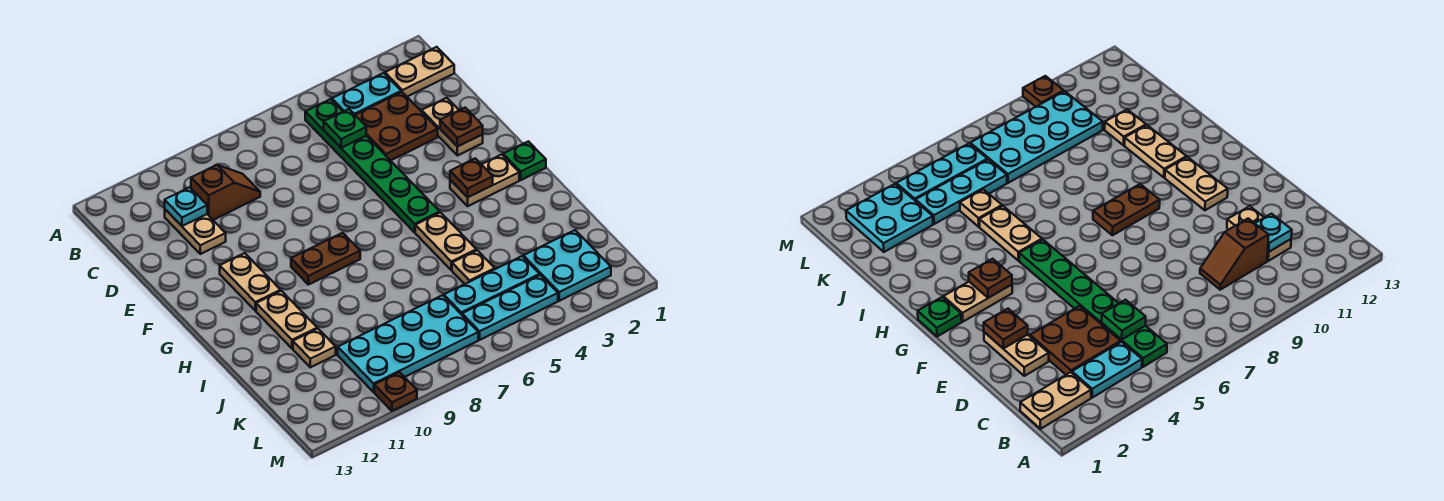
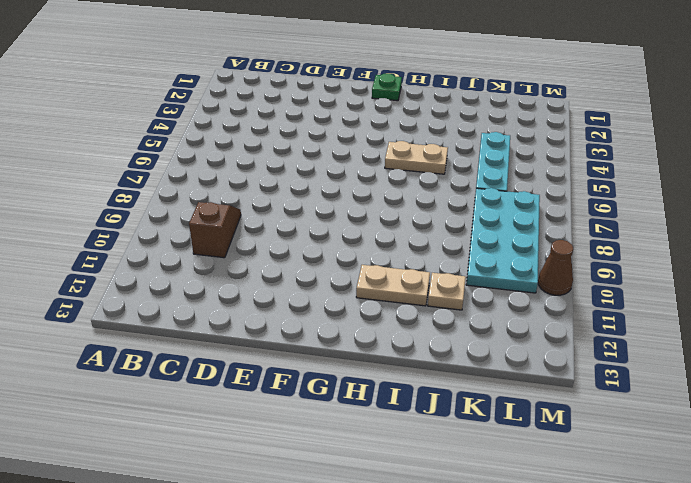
brown 1x1 cone [538,240,573,295] -> brown 1x1 plate [374,372,417,411]
none -> tan 1x2 plate [385,47,454,97]
none -> cyan 1x2 plate [332,73,401,115]
none -> green 1x6 plate [305,99,440,232]

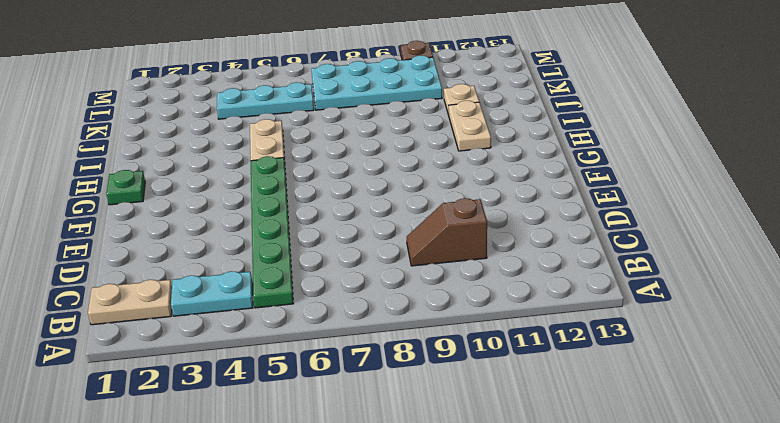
none -> brown 2x2 plate [355,92,438,161]
none -> tan 1x2 plate [165,209,226,254]
none -> tan 1x2 plate [422,98,483,155]

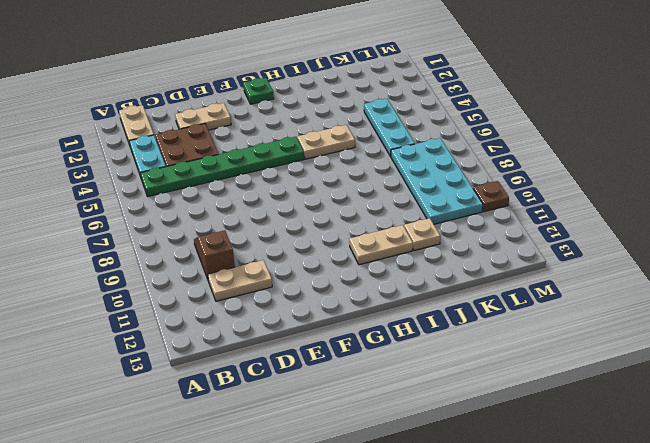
none -> tan 1x2 plate [220,253,281,311]
none -> tan 1x2 plate [450,154,519,206]
none -> brown 1x2 plate [291,233,360,285]

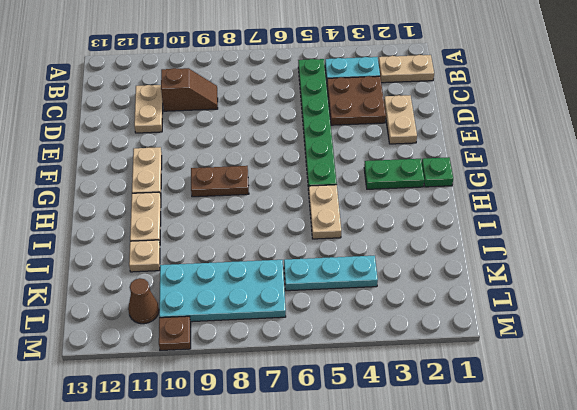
green 1x2 plate [364,159,424,189] -> tan 1x2 plate [450,154,519,206]
brown 1x1 cone [128,278,159,324] -> none
none -> tan 1x1 plate [452,250,495,284]
none -> cyan 2x2 plate [523,230,611,301]
none -> cyan 1x3 plate [462,275,558,340]

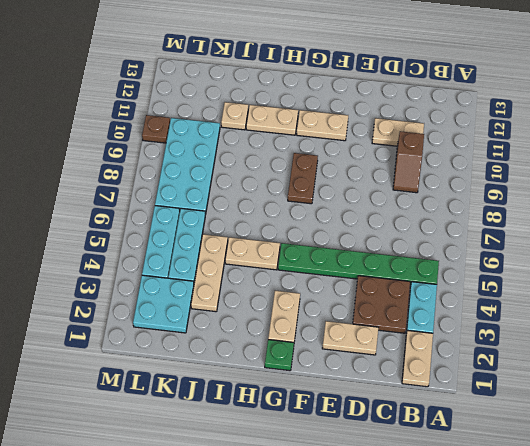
tan 1x3 plate [191,234,228,312] -> tan 1x1 plate [452,250,495,284]
none -> green 1x1 plate [324,109,366,148]
none -> cyan 1x1 plate [165,187,207,226]
none -> brown 1x1 plate [440,108,483,147]

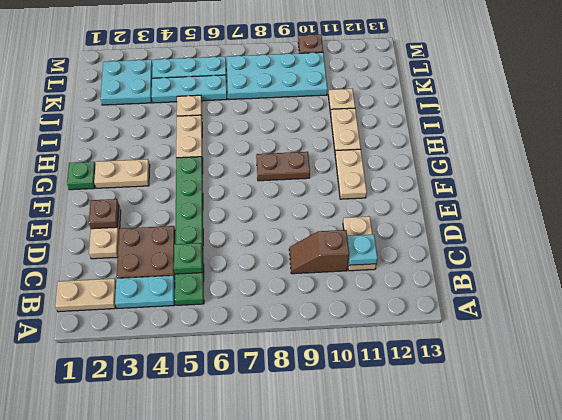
none -> brown 1x1 plate [450,158,493,197]

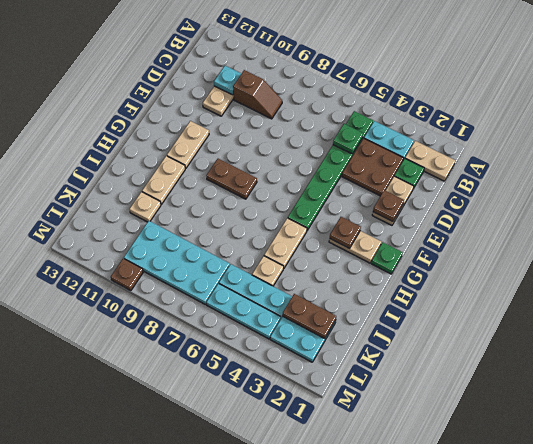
green 1x1 plate [394,159,424,187] -> none
brown 1x2 plate [282,294,336,339] -> none

